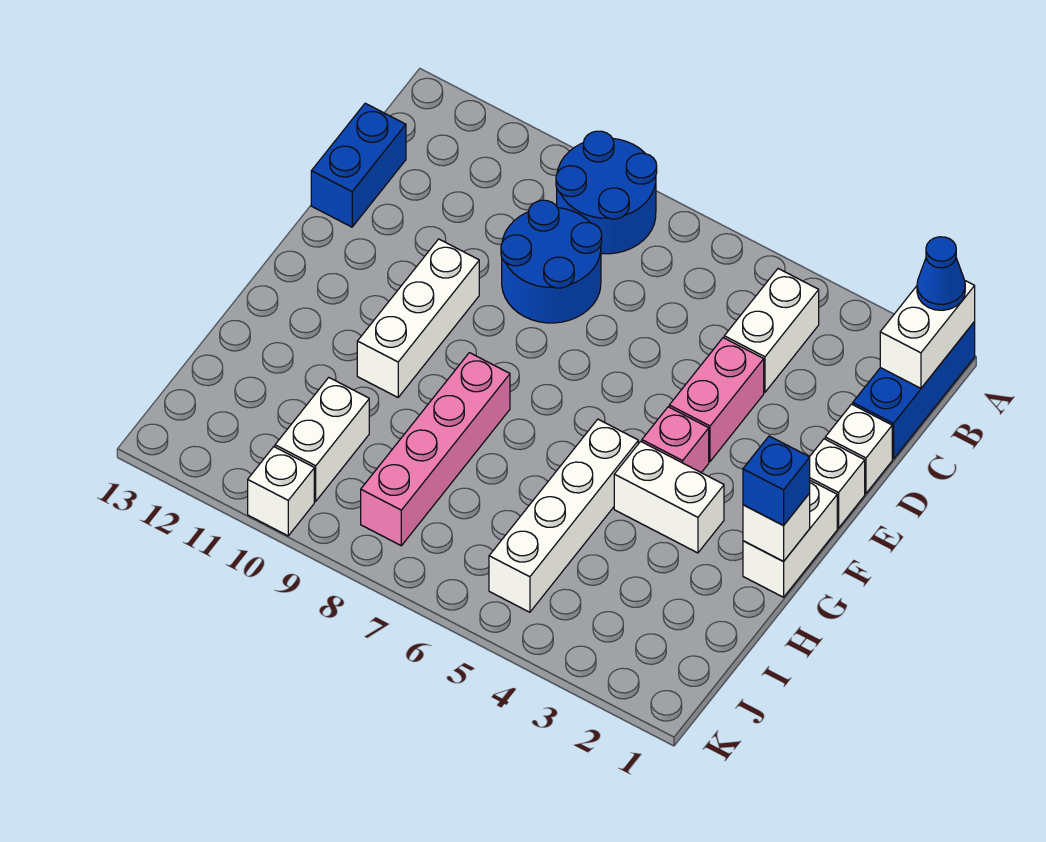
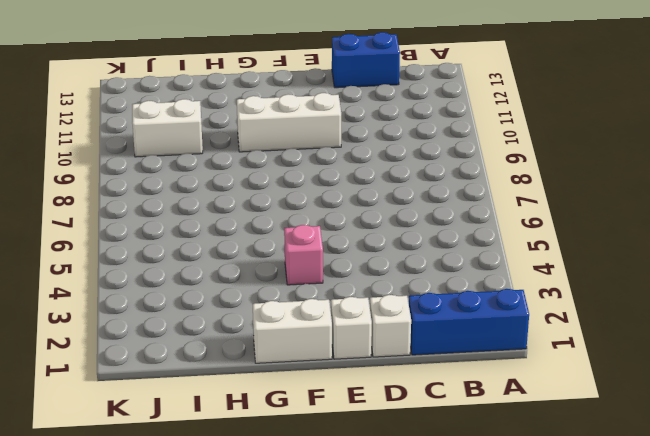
none -> blue 2x2 round brick [556,131,657,254]
none -> white 1x2 brick [724,269,819,392]
none -> blue 2x2 round brick [501,200,602,323]

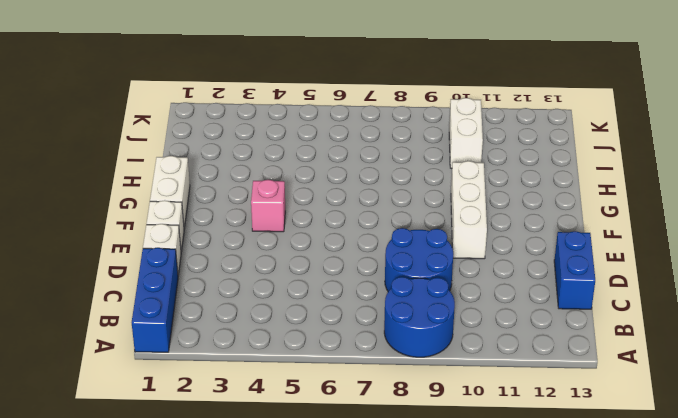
none -> white 1x2 brick [724,269,819,392]
none -> pink 1x2 brick [669,338,764,461]
none -> white 1x2 brick [614,441,724,553]

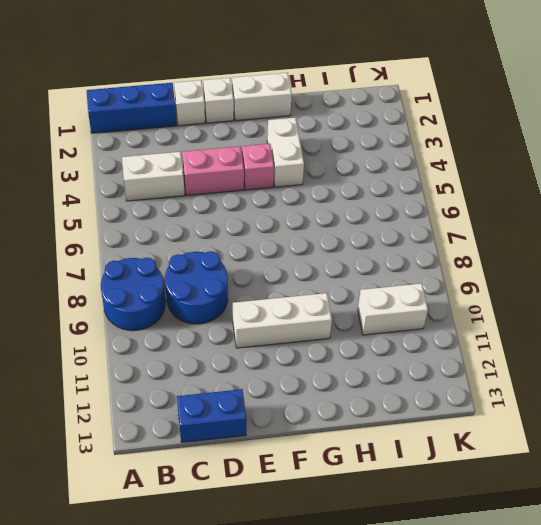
none -> white 1x4 brick [489,419,638,612]
none -> pink 1x4 brick [361,353,510,546]
none -> white 1x1 brick [248,447,314,536]

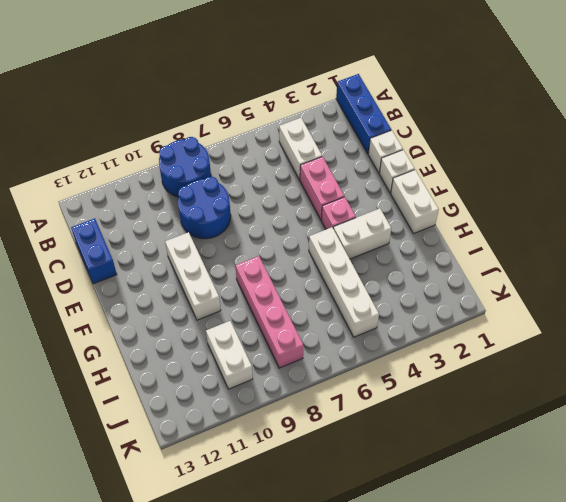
none -> white 1x1 brick [248,447,314,536]
none -> white 1x2 brick [880,281,975,388]
none -> white 1x1 brick [743,493,810,561]

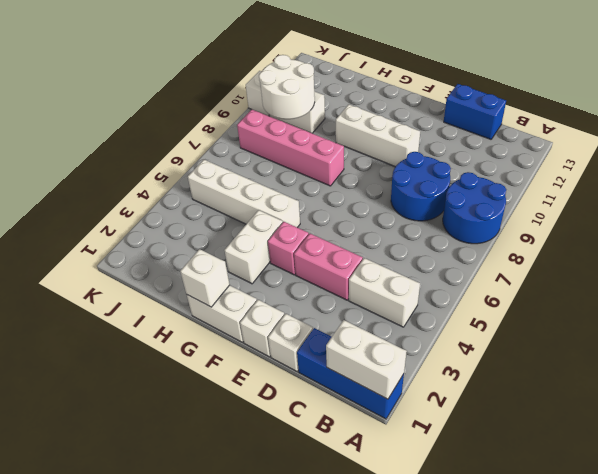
white 2x2 round brick [259,55,315,119] -> none
none -> blue 1x1 cone [917,237,965,310]
none -> blue 1x1 brick [743,436,810,526]

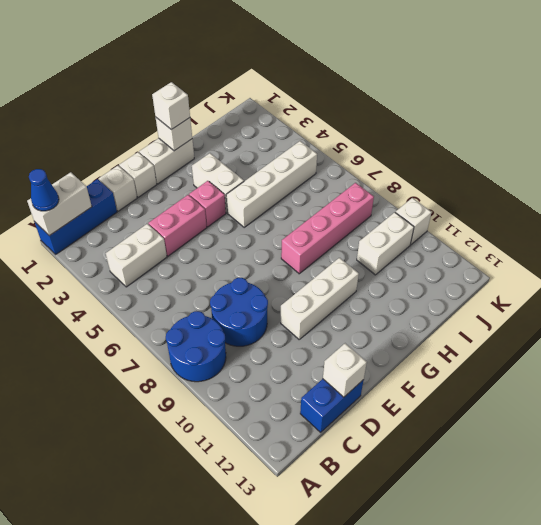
white 1x1 brick [323,343,367,397] -> none
white 1x1 brick [152,82,190,130] -> blue 1x1 brick [743,436,810,526]

